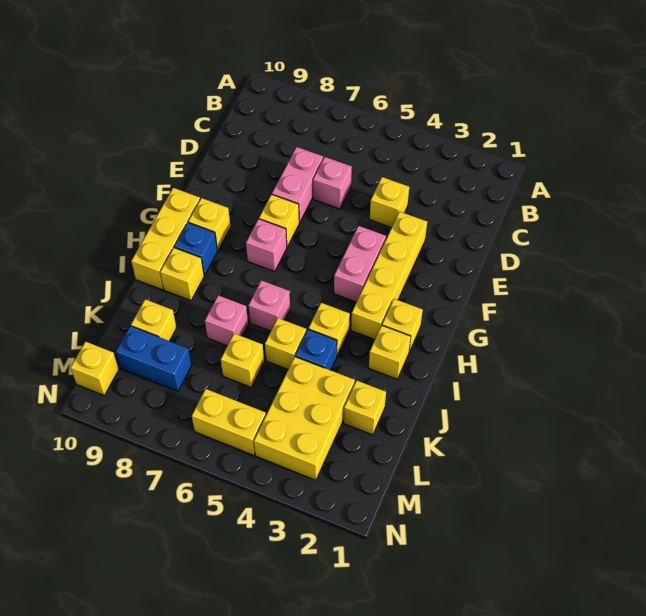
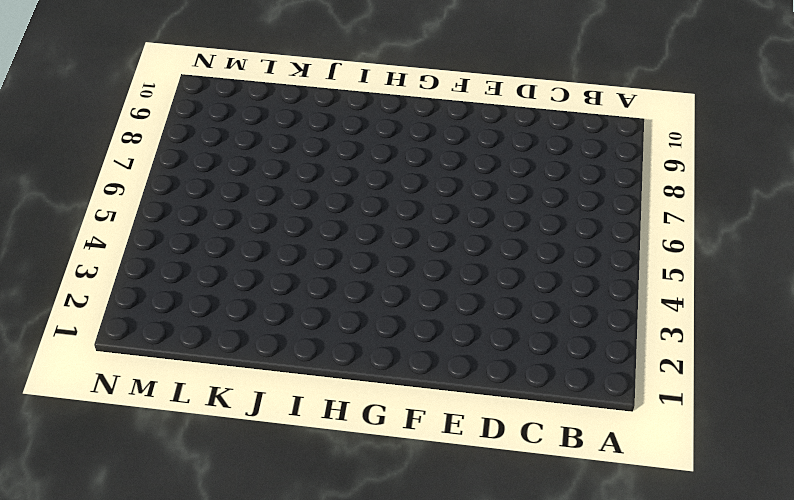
none -> yellow 1x1 brick [370,177,409,228]
none -> pink 1x1 brick [313,157,352,209]
none -> pink 1x2 brick [272,147,323,222]

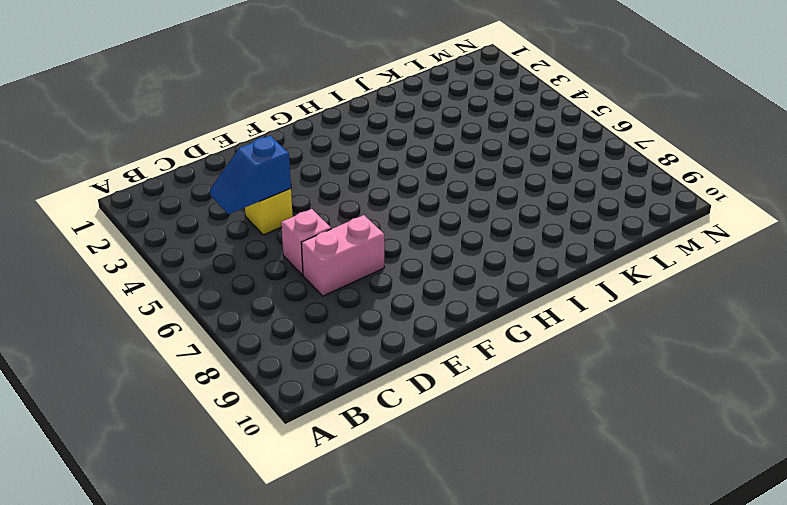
blue 1x2 slope [210,136,291,214] -> none
none -> yellow 1x4 brick [351,212,427,339]
none -> pink 1x2 brick [334,226,386,302]
none -> yellow 1x1 brick [259,194,300,247]

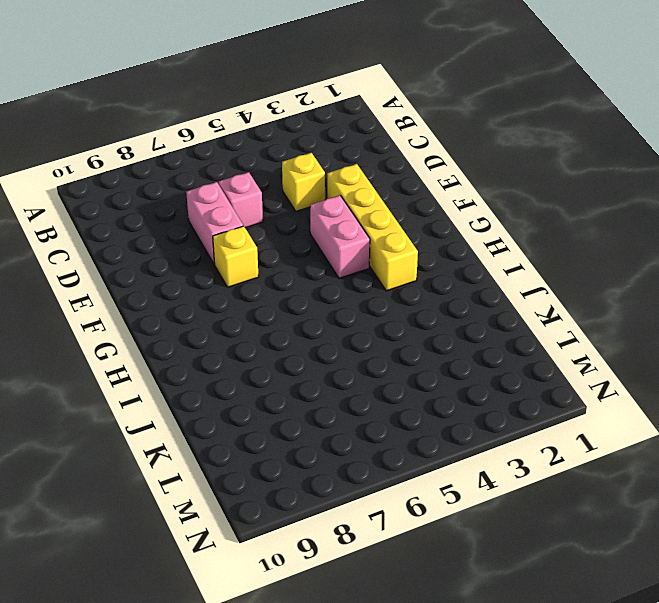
none -> pink 1x1 brick [246,219,287,272]
none -> yellow 1x1 brick [188,198,231,250]
none -> yellow 1x3 brick [131,188,200,290]

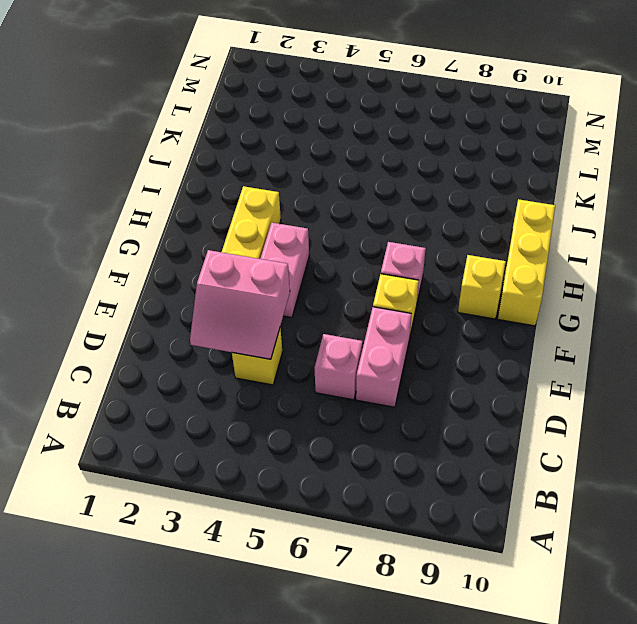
pink 2x2 slope [190,250,290,359] -> none
none -> yellow 1x1 brick [382,299,423,352]
none -> blue 1x1 brick [174,223,217,275]
none -> yellow 1x1 brick [369,326,411,379]

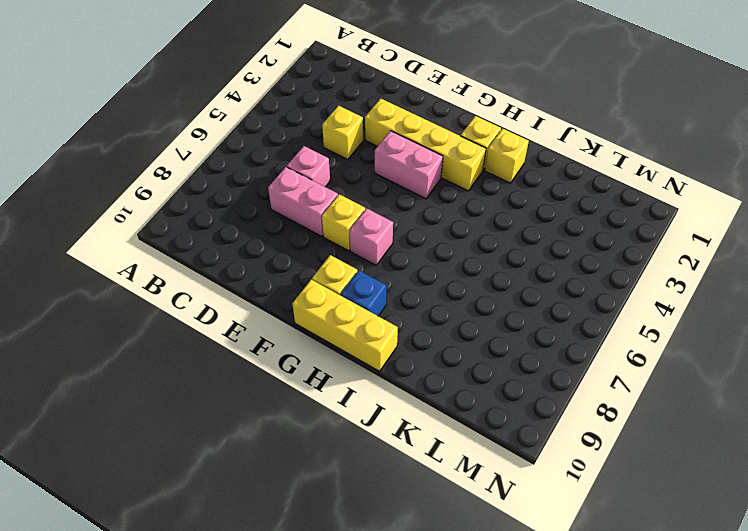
none -> yellow 1x1 brick [309,303,350,355]
none -> pink 1x1 brick [248,280,290,331]
none -> yellow 1x1 brick [160,248,204,301]

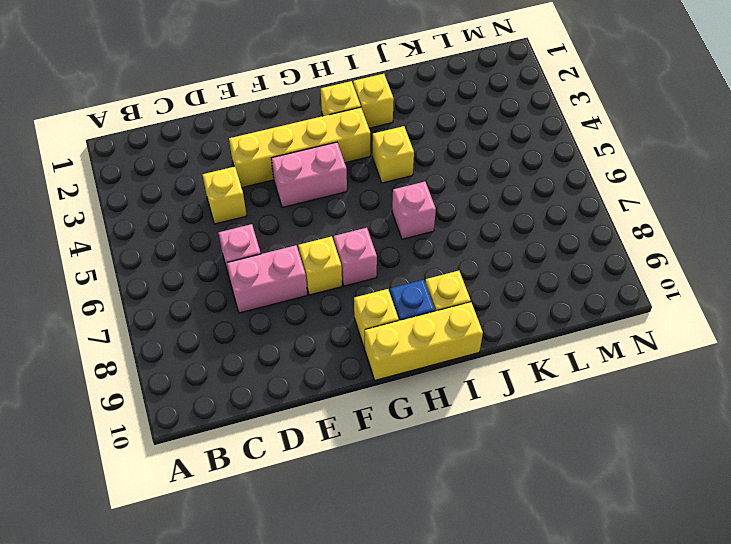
none -> blue 1x1 brick [295,329,337,370]
none -> yellow 1x1 brick [265,318,307,369]
none -> pink 1x1 brick [205,295,248,346]

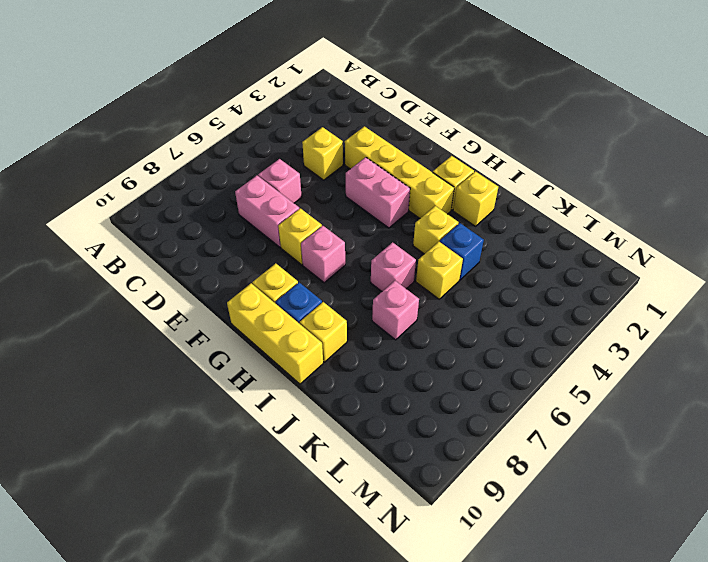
none -> yellow 1x1 brick [344,381,386,435]
none -> yellow 2x3 brick [254,357,355,480]
none -> yellow 1x1 brick [221,334,264,387]

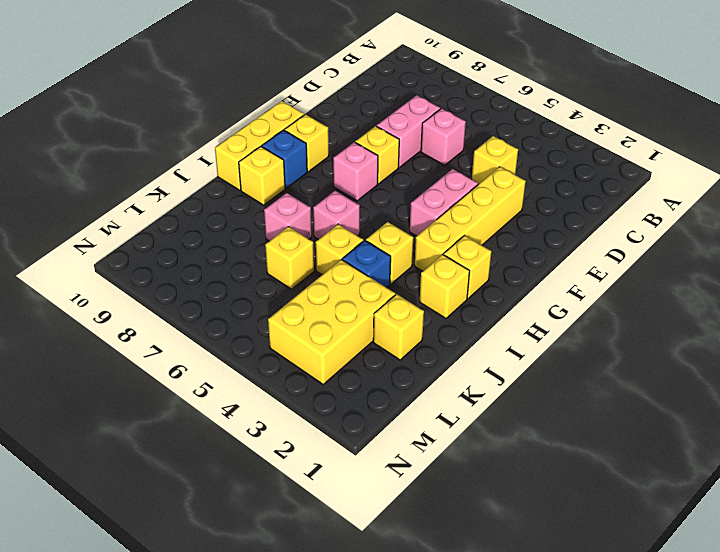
none -> yellow 1x1 brick [131,299,177,341]
none -> blue 1x2 brick [116,326,192,391]
none -> yellow 1x2 brick [192,389,266,455]

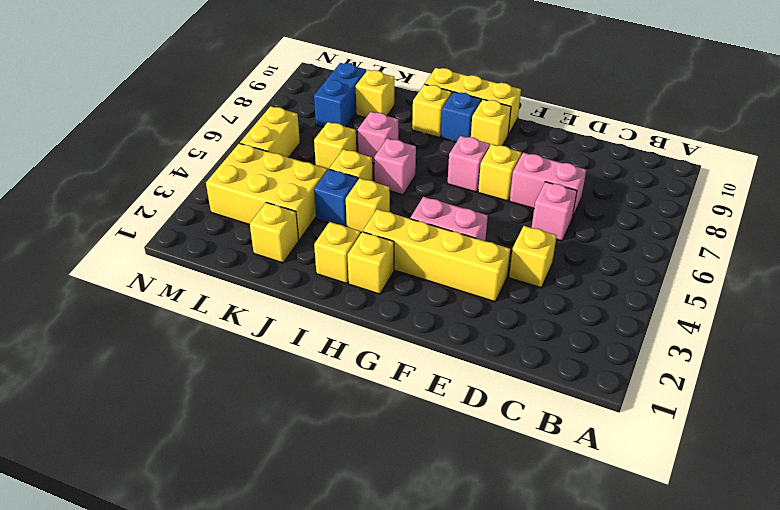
none -> yellow 1x1 brick [71,342,119,395]

